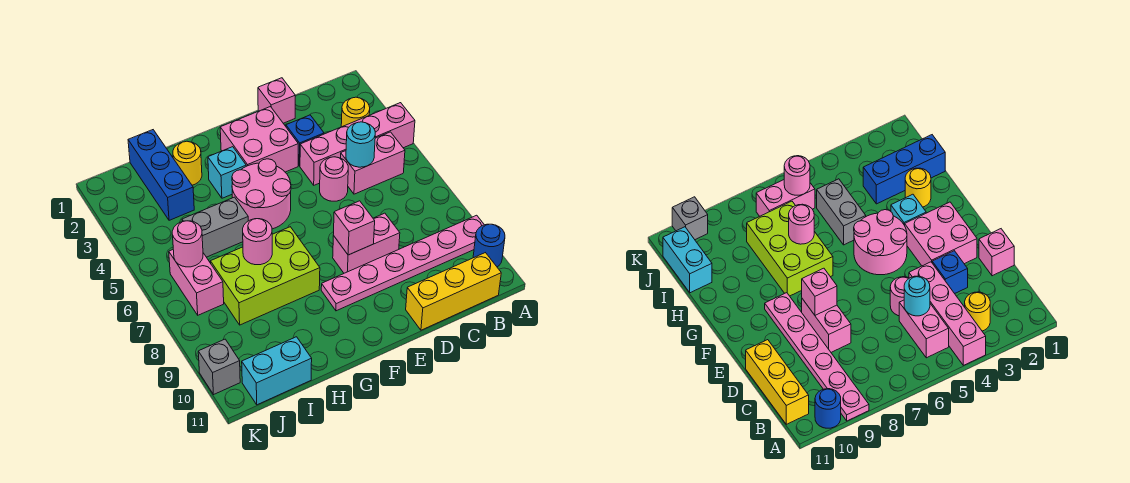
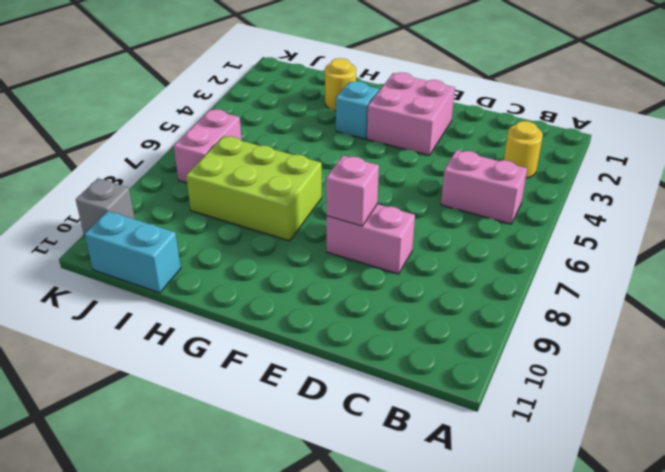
none -> pink 1x4 brick [300,103,415,185]
none -> pink 1x6 plate [321,215,484,311]
none -> blue 1x1 round brick [473,224,505,267]

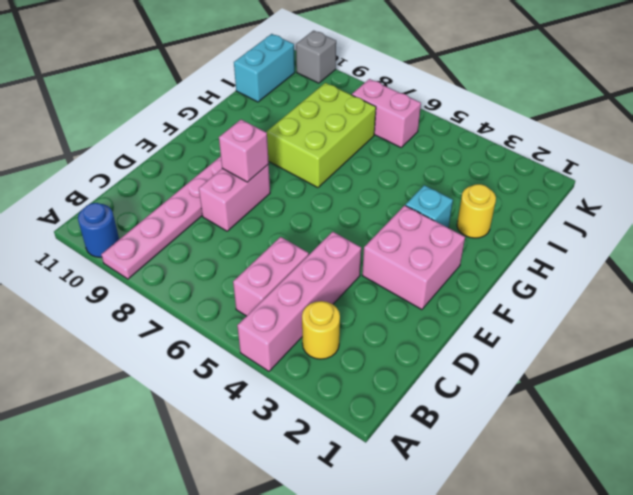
none -> yellow 1x3 brick [406,253,501,330]
none -> pink 1x1 brick [258,78,295,123]
none -> blue 1x1 brick [286,115,324,166]

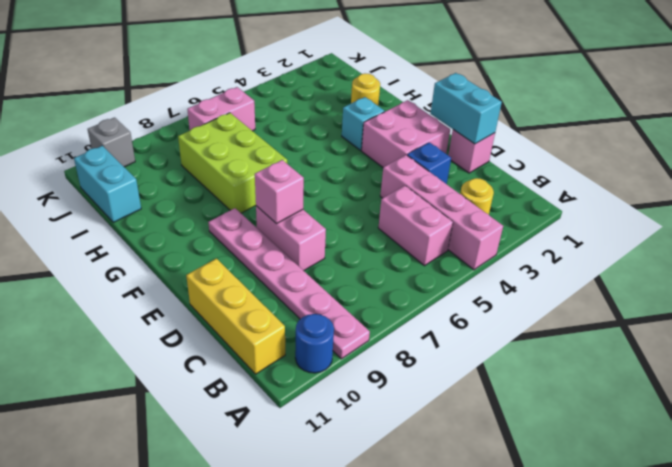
cyan 1x2 brick [430,73,502,144] -> none
none -> pink 1x1 round brick [320,157,348,201]
none -> pink 2x2 round brick [232,159,291,229]
none -> grey 1x2 brick [182,197,248,257]

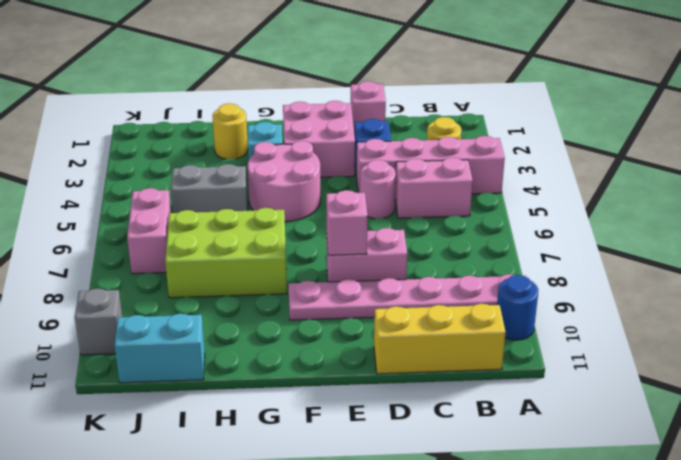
none -> blue 1x3 brick [128,130,194,220]
none -> cyan 1x1 round brick [346,122,375,167]
none -> pink 1x1 round brick [243,219,272,265]

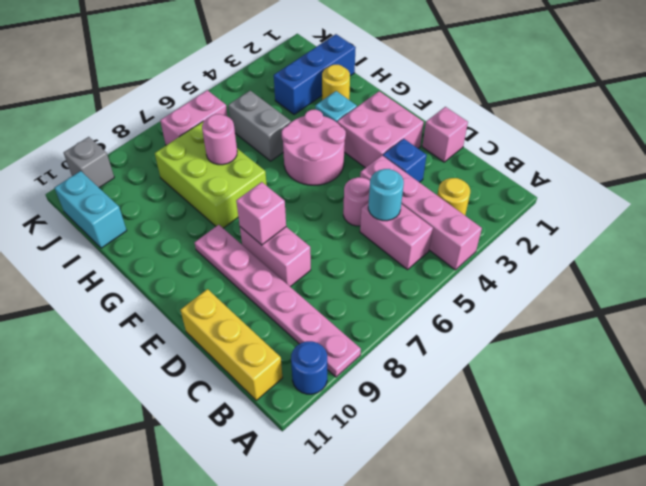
none -> pink 1x1 round brick [172,221,203,267]

